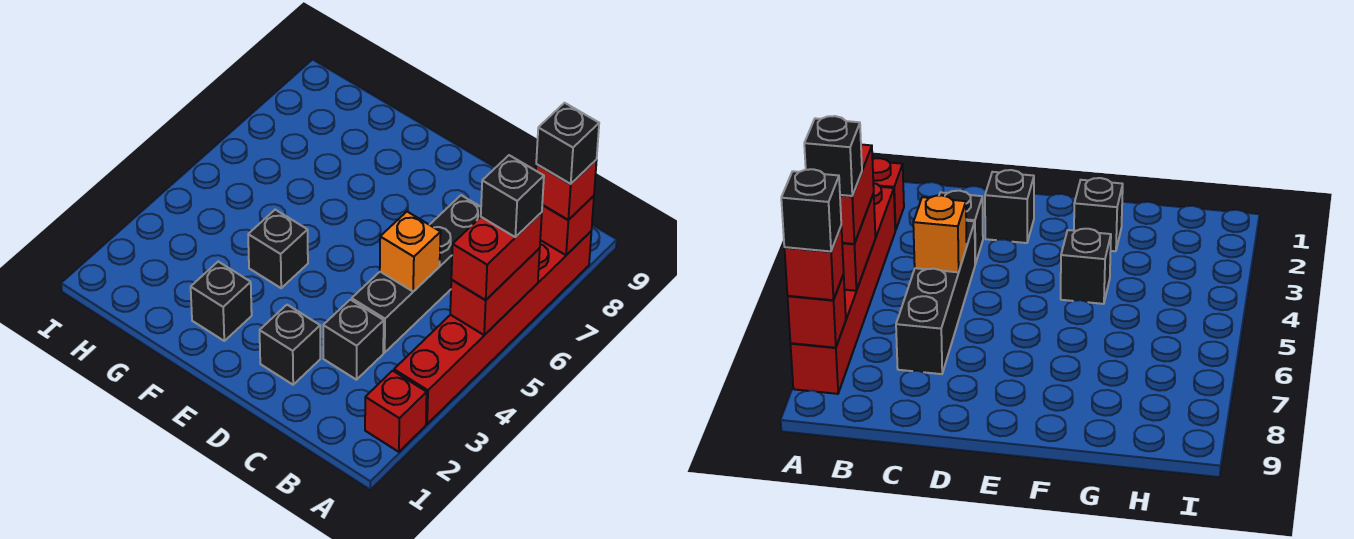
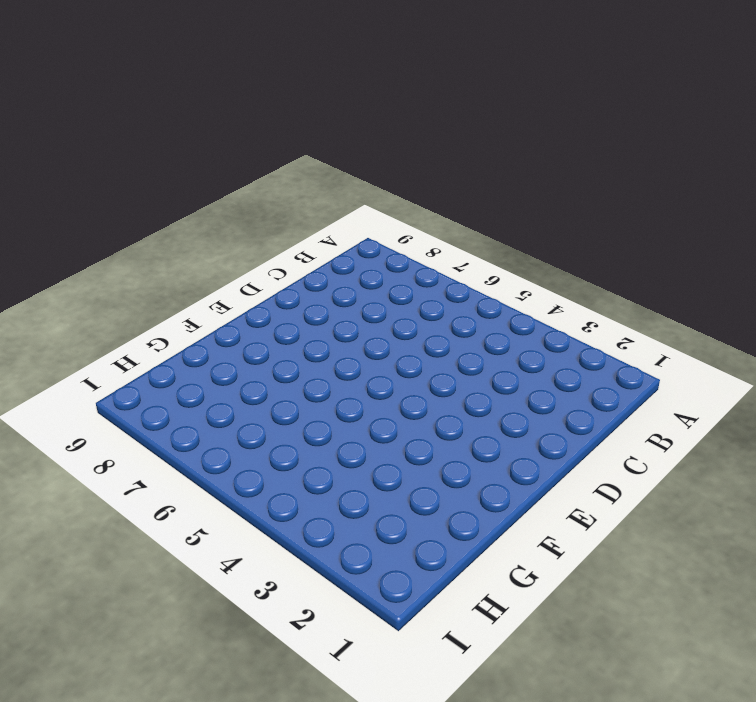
none -> red 1x1 brick [365,371,427,452]
none -> red 1x6 brick [394,232,591,424]
none -> black 1x1 brick [323,300,384,380]

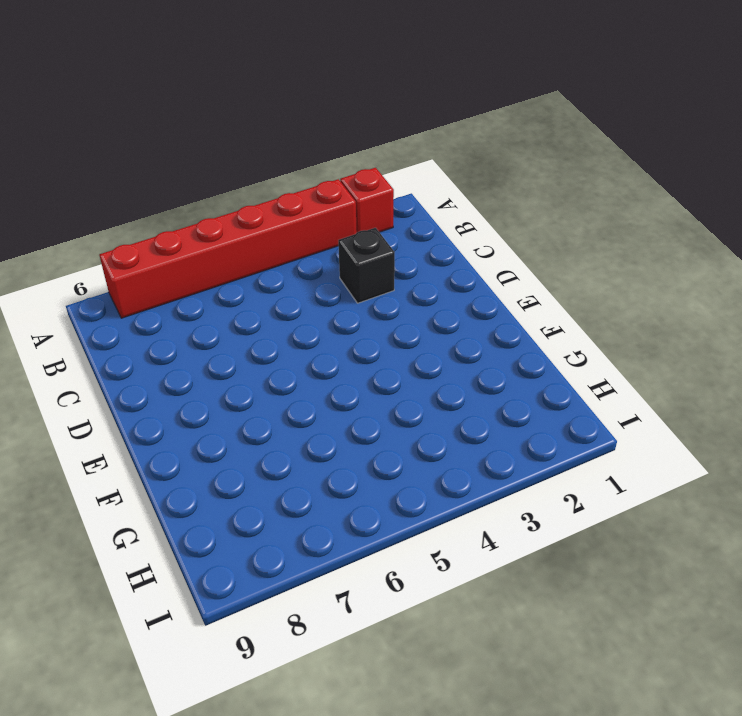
none -> black 1x4 brick [352,195,481,353]
none -> black 1x1 brick [260,305,320,385]
none -> black 1x1 brick [191,262,252,341]

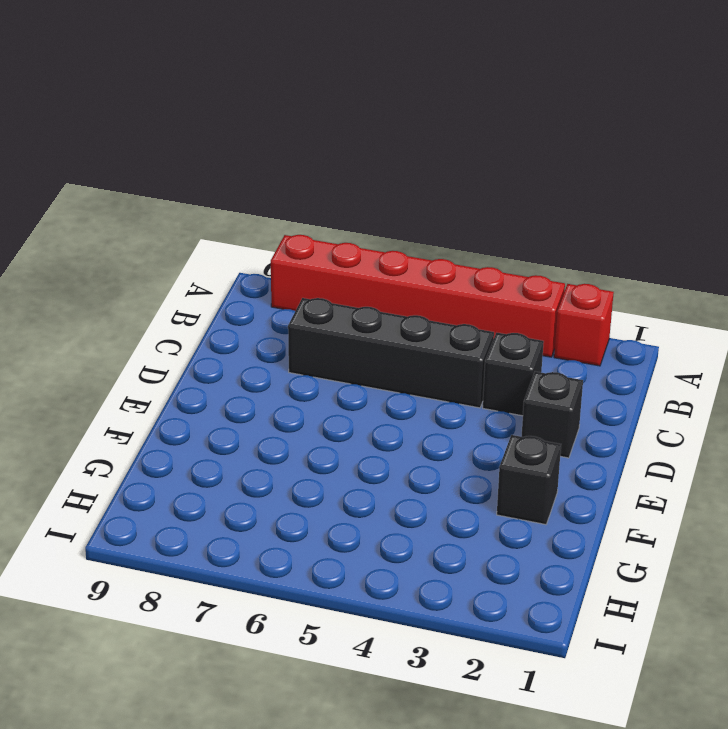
none -> black 1x1 brick [248,210,308,288]
none -> red 1x2 brick [450,248,540,335]
none -> red 1x1 brick [540,196,594,255]

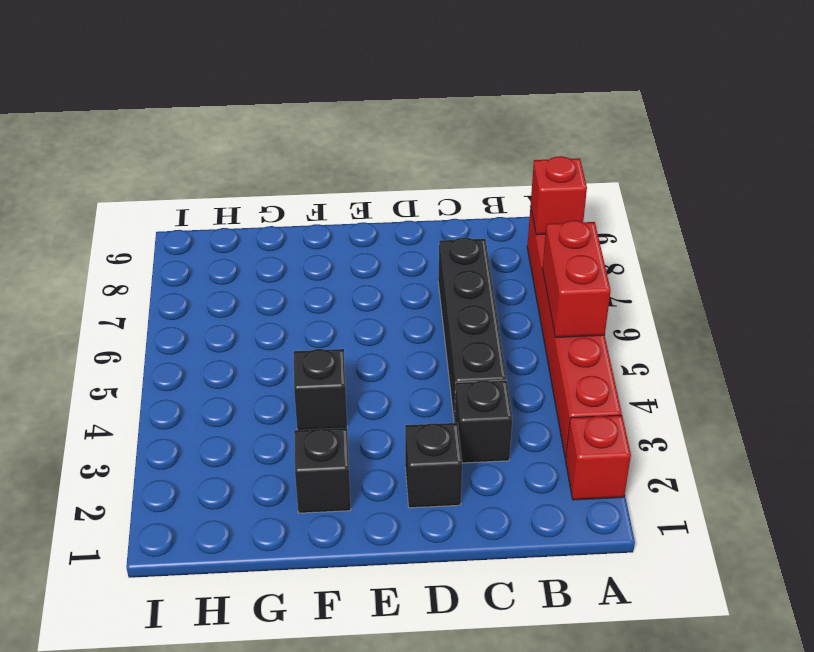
none -> orange 1x1 brick [380,212,441,291]
none -> red 1x2 brick [451,212,542,300]
none -> red 1x1 brick [536,160,597,220]

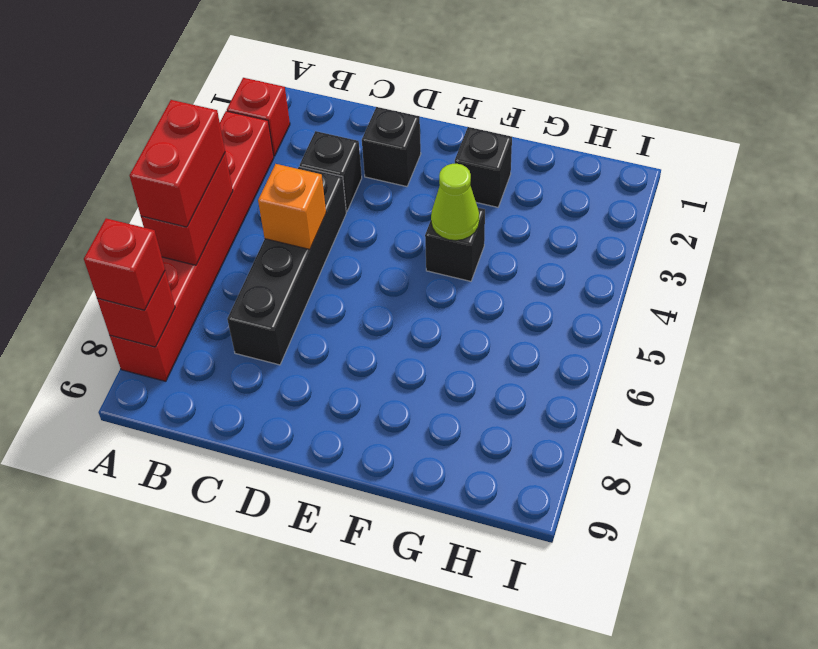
lime 1x1 cone [431,164,479,241] -> none
none -> black 1x1 brick [481,155,544,237]
none -> black 1x1 brick [536,103,599,184]

